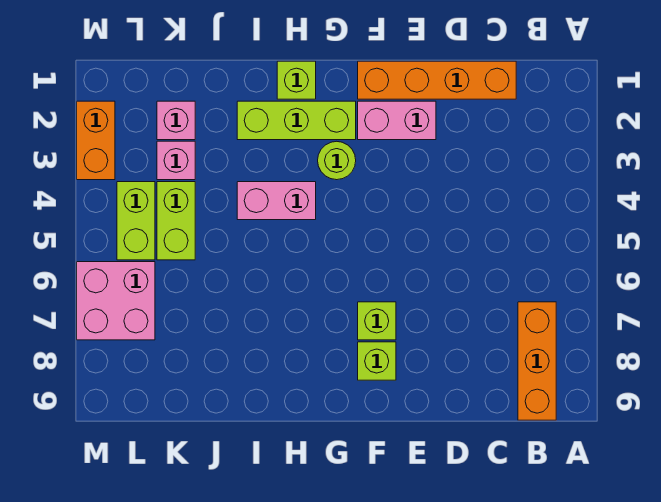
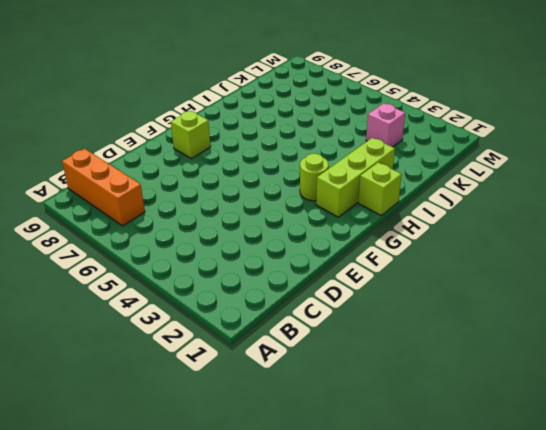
none -> orange 1x4 brick [358,61,516,99]
none -> pink 1x2 brick [358,101,436,140]
none -> lime 1x1 brick [358,302,396,340]

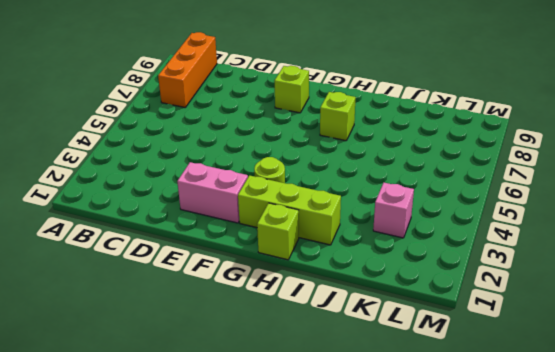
lime 1x1 brick [320,92,356,141] -> lime 1x1 brick moved to [358,302,396,340]
none -> orange 1x4 brick [358,61,516,99]
none -> pink 1x2 brick [237,182,316,220]
none -> pink 1x1 brick [157,101,195,140]

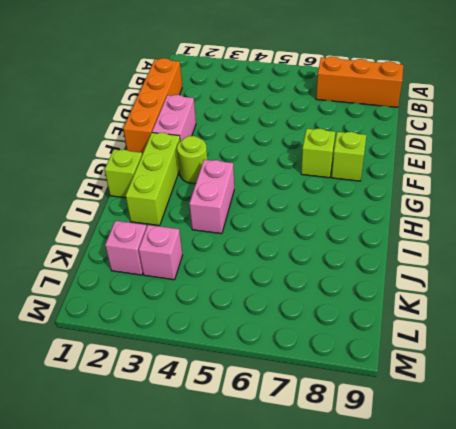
none -> lime 1x2 brick [157,182,195,260]
none -> lime 1x2 brick [117,182,155,260]
none -> pink 2x2 brick [77,262,155,340]

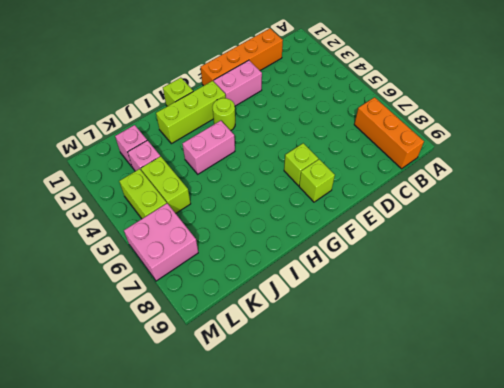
none -> orange 1x2 brick [77,101,115,180]

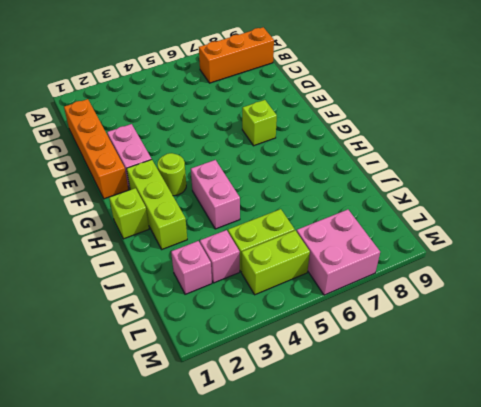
none -> lime 1x1 brick [358,342,396,380]
none -> orange 1x2 brick [77,101,115,180]

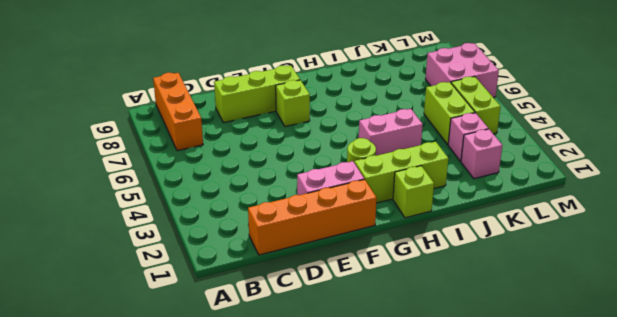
lime 1x3 brick [214,65,300,123] -> lime 1x1 brick [358,342,396,380]
none -> orange 1x2 brick [77,101,115,180]

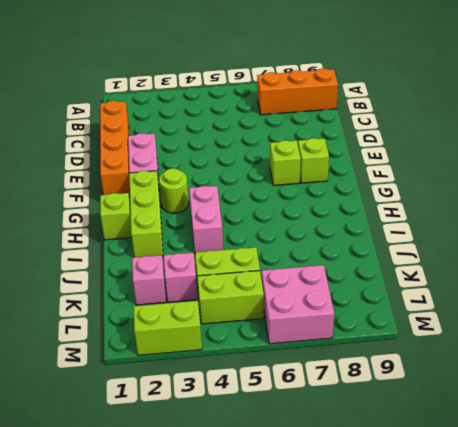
lime 1x2 brick [133,301,202,355] -> orange 1x2 brick [77,101,115,180]

